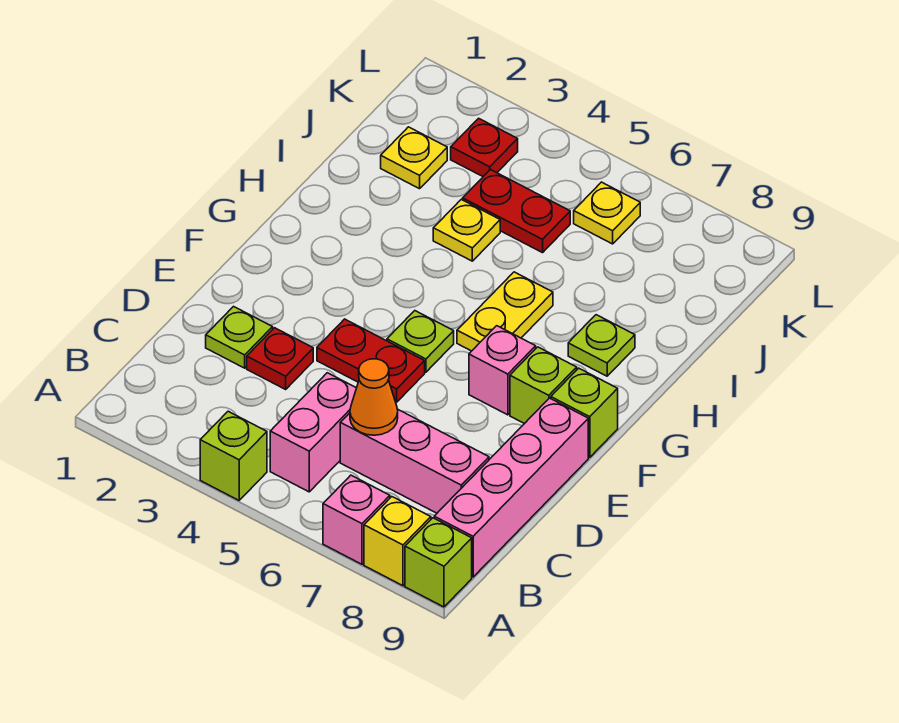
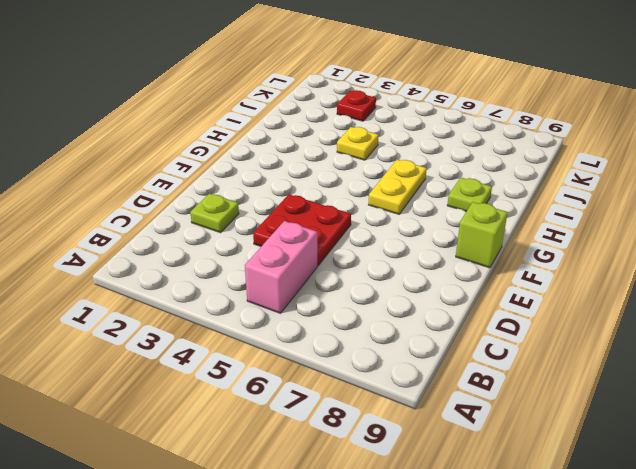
red 2x2 plate [253,194,351,266] -> red 1x2 plate [317,319,425,402]
none -> lime 1x1 brick [200,411,267,500]
none -> pink 1x1 brick [323,475,390,564]
none -> yellow 1x1 brick [364,497,431,586]

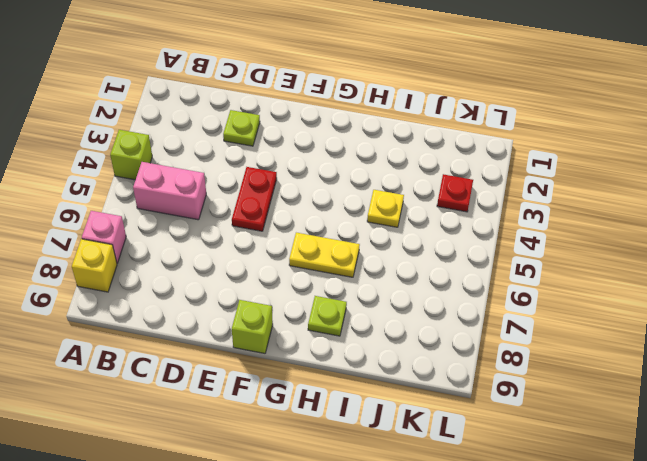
none -> lime 1x1 brick [405,518,472,607]
none -> pink 1x4 brick [434,398,588,577]
none -> pink 1x3 brick [340,409,489,513]

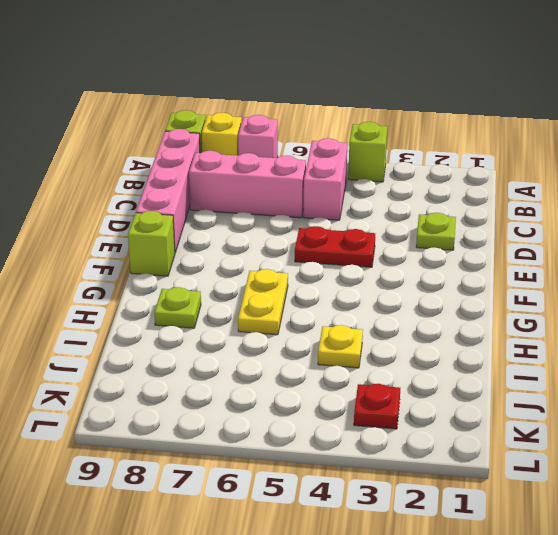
none -> red 1x1 plate [247,328,313,389]
none -> lime 1x1 plate [387,311,454,372]
none -> pink 1x1 brick [469,326,536,415]

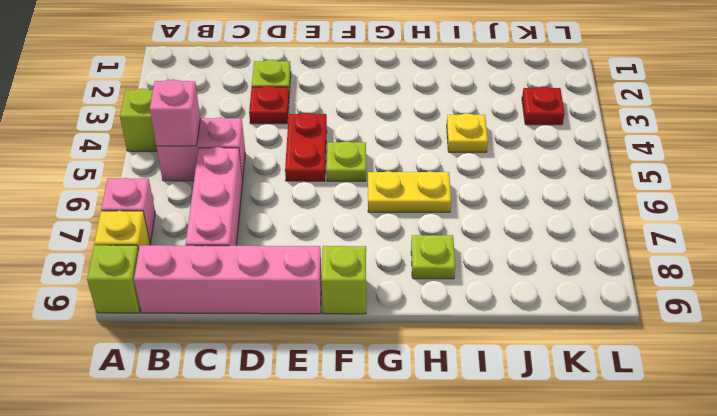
pink 1x1 brick [150,79,200,146] -> pink 1x1 brick moved to [469,326,536,415]
none -> lime 1x1 brick [510,347,577,424]
none -> yellow 1x1 plate [381,127,447,189]
none -> red 1x2 plate [463,170,570,253]

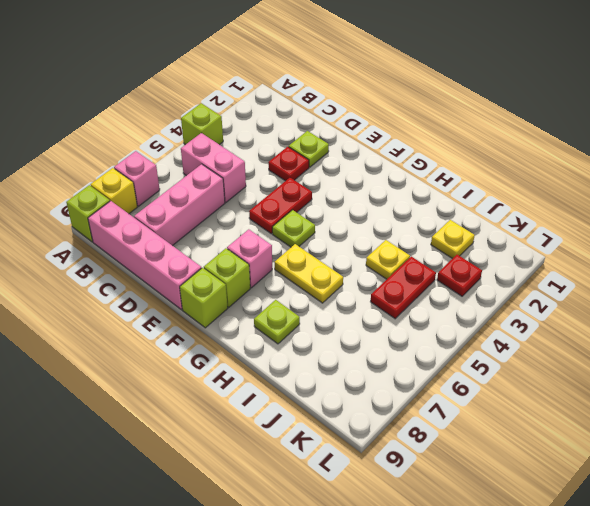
none -> yellow 1x1 plate [574,182,640,244]
none -> orange 1x1 cone [350,359,398,435]

